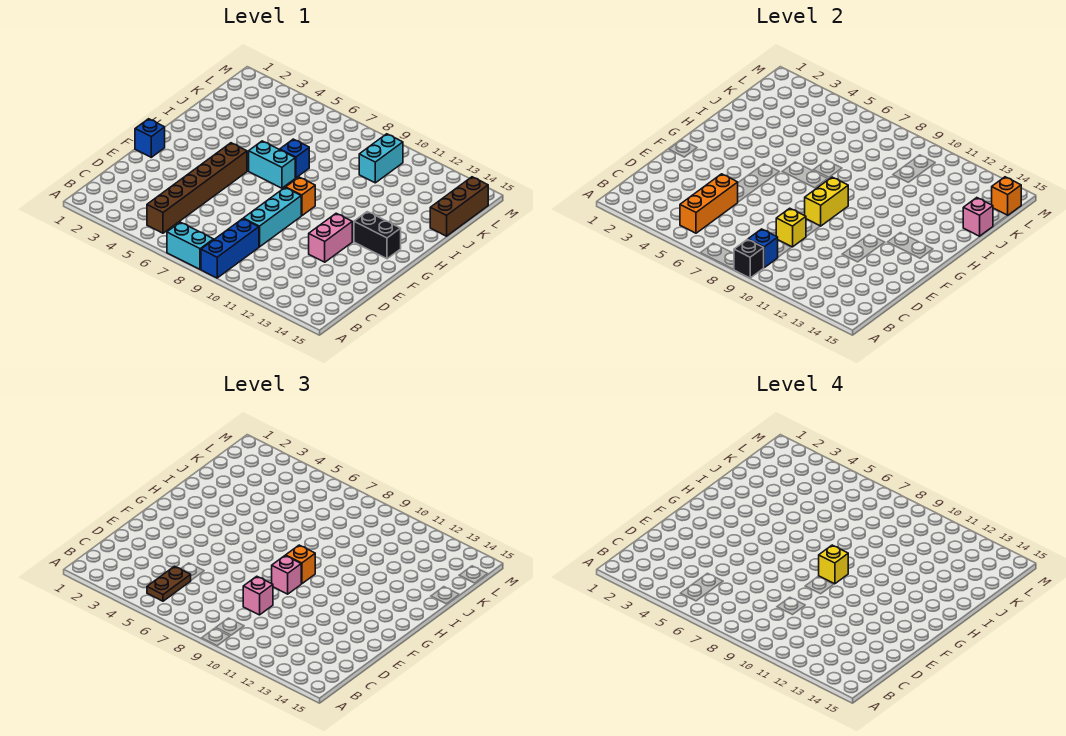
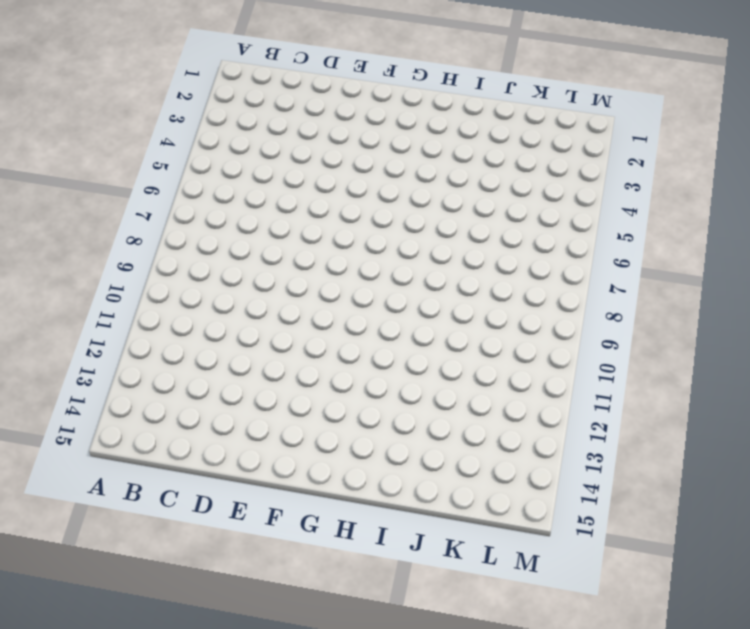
none -> cyan 1x2 brick [167,222,214,269]
none -> blue 1x3 brick [201,219,259,278]
none -> brown 1x6 brick [147,143,247,233]

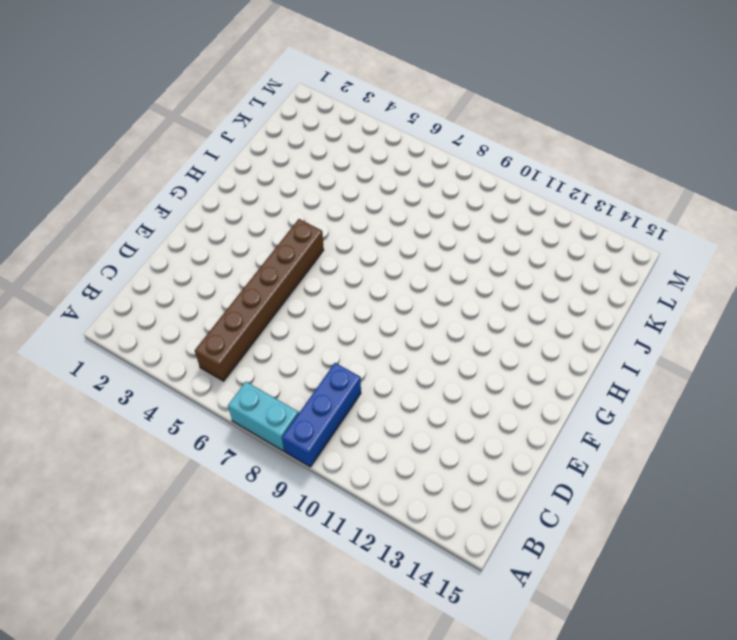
none -> cyan 1x3 brick [243,188,301,247]
none -> pink 1x2 brick [309,213,352,262]
none -> blue 1x1 brick [135,119,165,157]

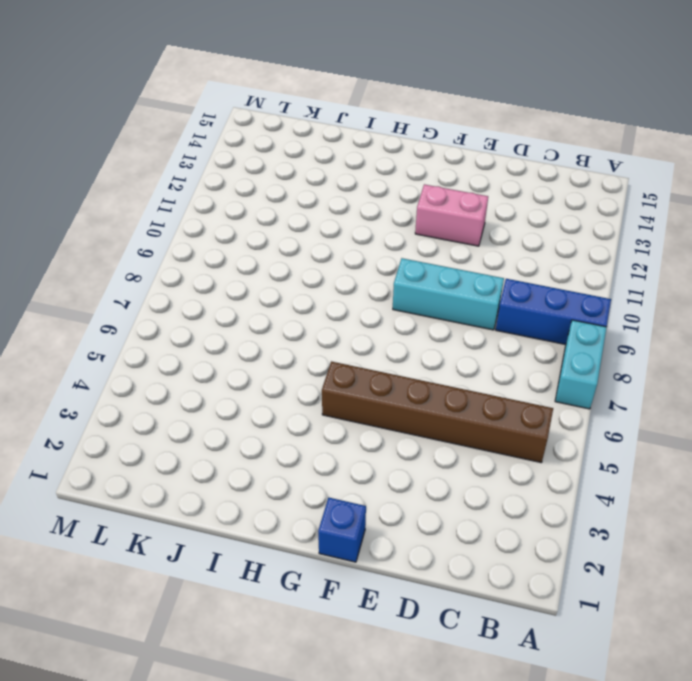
none -> orange 1x1 brick [286,177,315,216]
none -> black 1x2 brick [354,212,401,259]
none -> cyan 1x2 brick [249,141,295,188]

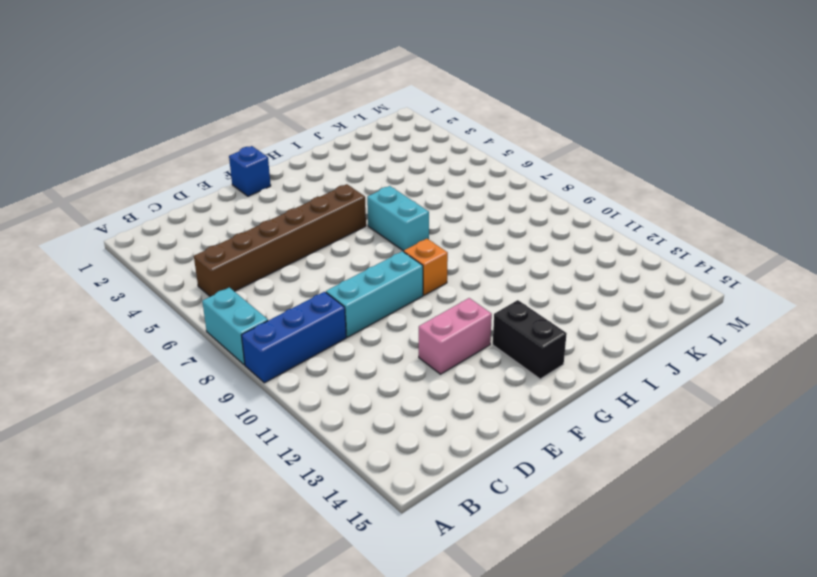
none -> blue 1x1 brick [280,139,309,178]
none -> brown 1x3 brick [430,177,488,236]
none -> cyan 1x2 brick [359,134,403,183]

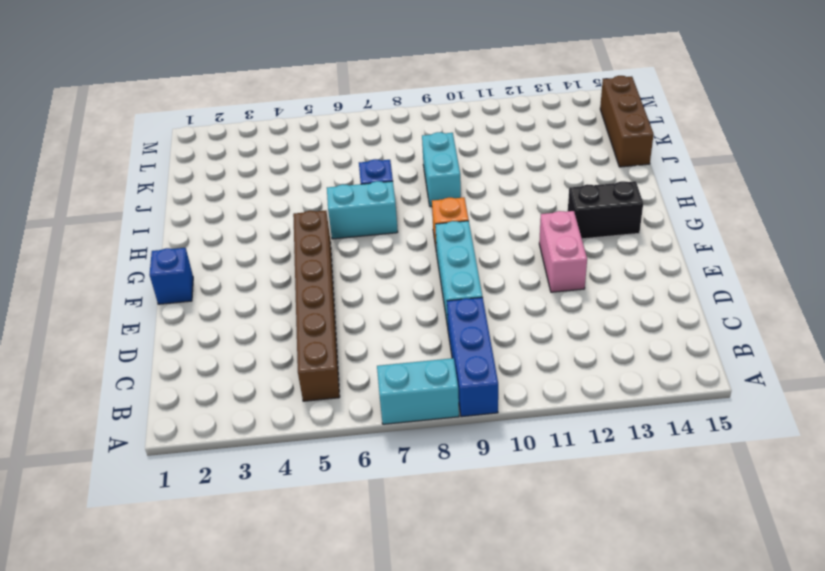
cyan 1x2 brick [422,132,461,207] -> cyan 1x2 brick moved to [359,134,403,183]
none -> black 1x1 brick [734,239,764,278]
none -> orange 1x3 brick [680,174,738,233]
none -> blue 1x1 brick [748,229,778,267]

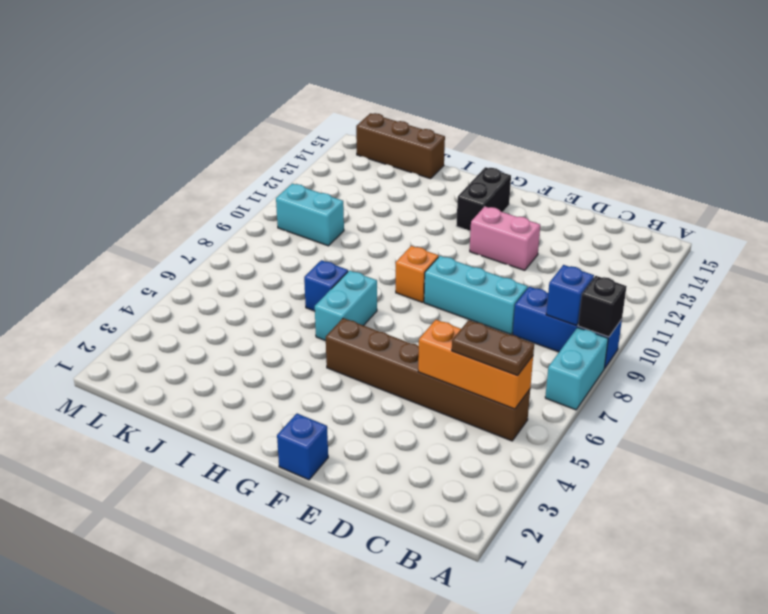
none -> yellow 1x1 brick [776,208,806,247]
none -> yellow 1x2 brick [805,177,848,226]
none -> pink 1x1 brick [963,198,993,236]

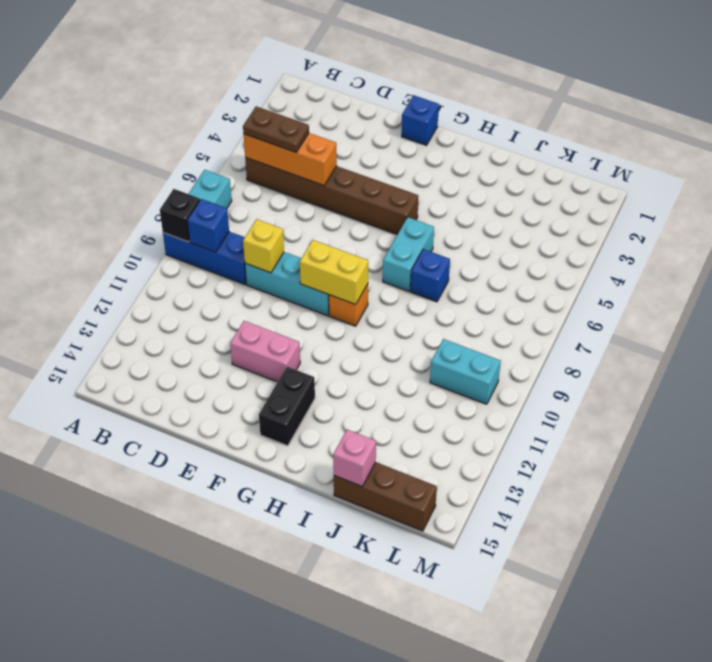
none -> orange 1x1 brick [992,177,1021,215]
none -> pink 1x1 brick [243,576,273,615]
none -> pink 1x1 brick [272,556,301,594]

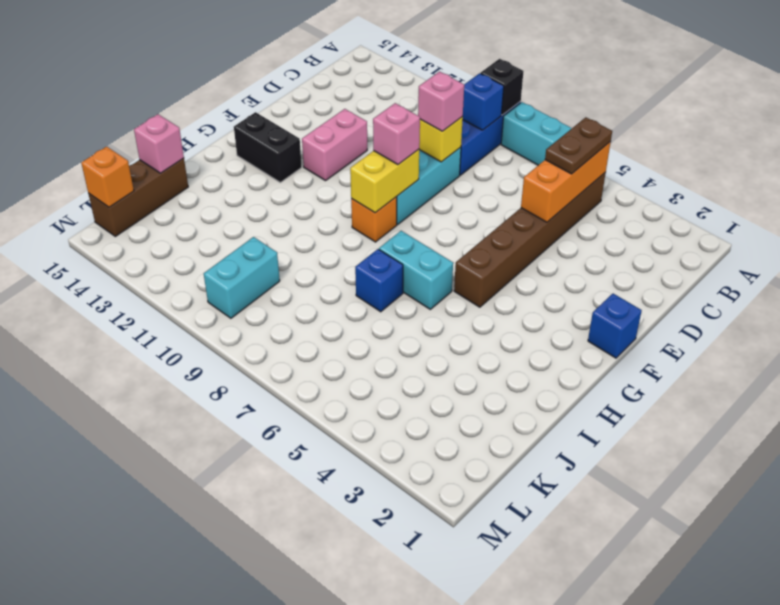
none -> orange 1x1 brick [286,545,315,584]
none -> yellow 1x1 brick [819,545,848,584]

